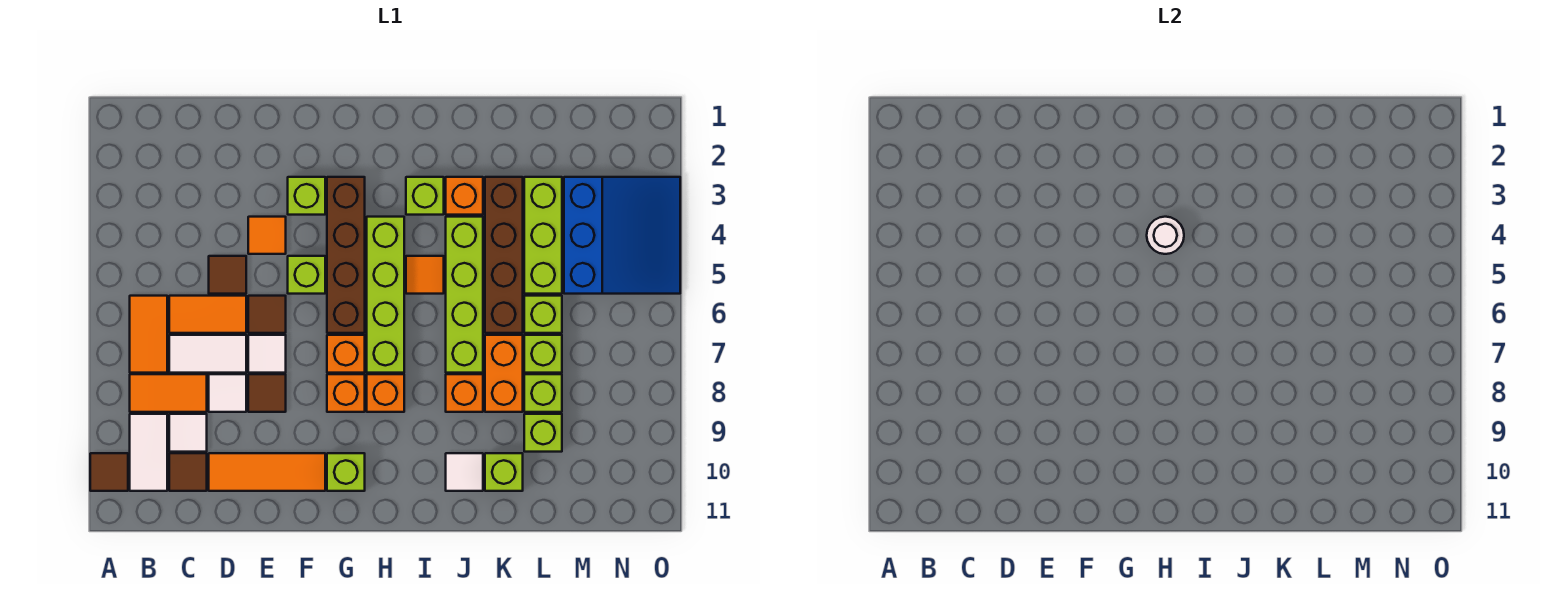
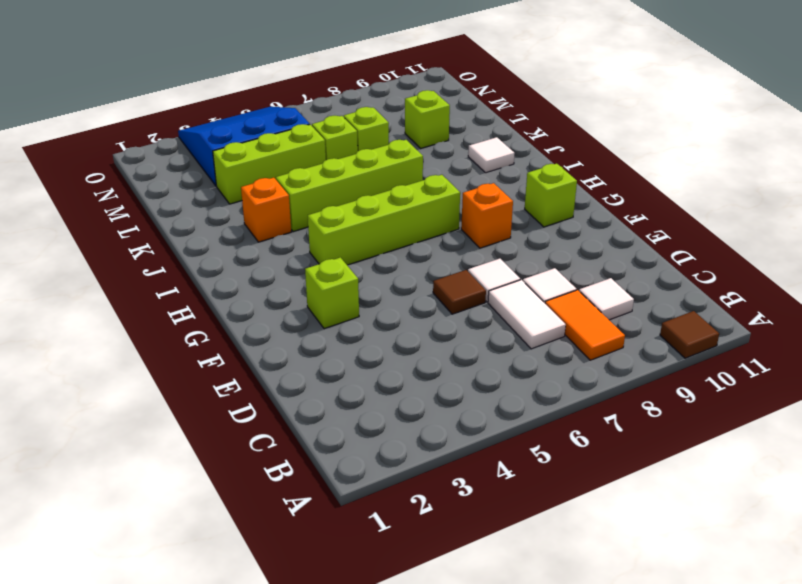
none -> orange 1x2 tile [130,296,167,373]
none -> white 1x2 tile [130,414,167,491]
none -> orange 1x2 tile [169,296,246,333]
none -> brown 1x1 tile [169,453,207,491]

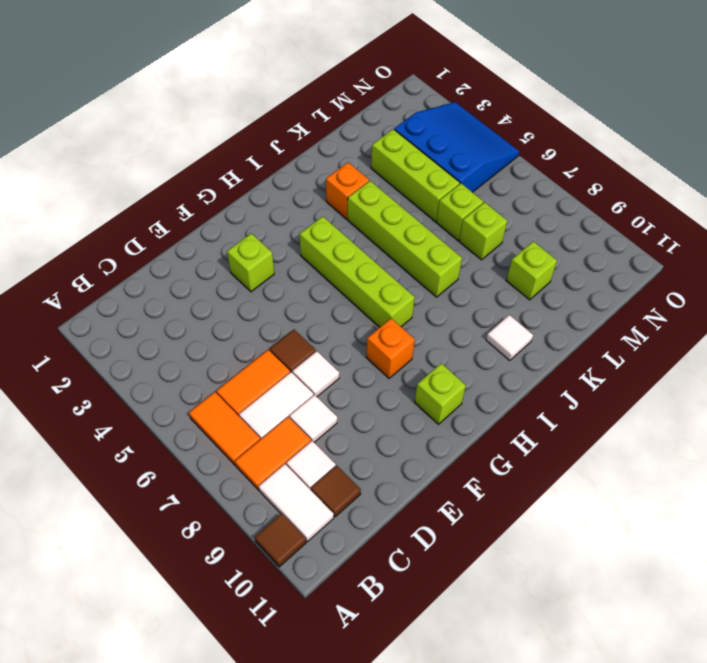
none -> brown 1x1 tile [209,256,246,294]
none -> orange 1x3 tile [209,453,325,491]
none -> orange 1x1 tile [248,217,286,254]
none -> brown 1x1 tile [248,374,286,412]

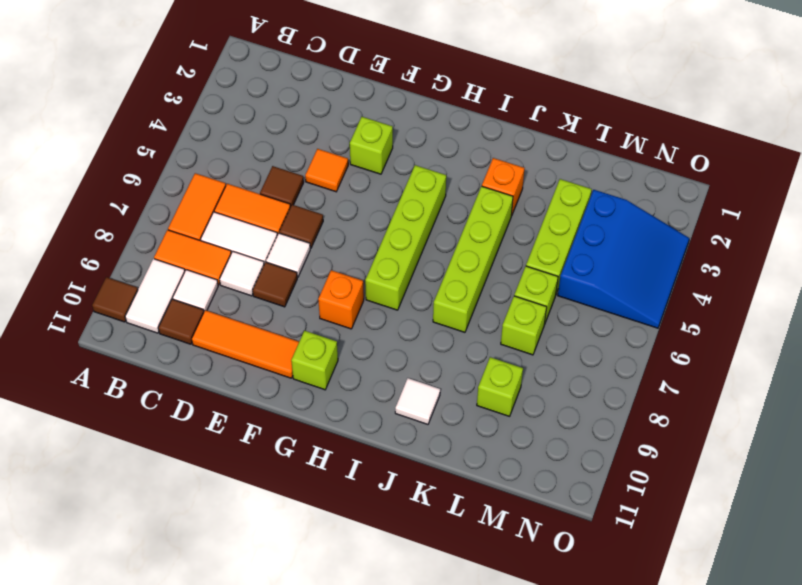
none -> lime 1x1 brick [288,256,325,294]
none -> brown 1x4 brick [327,177,365,333]
none -> orange 1x1 brick [327,335,365,373]
none -> orange 1x1 brick [367,374,404,412]

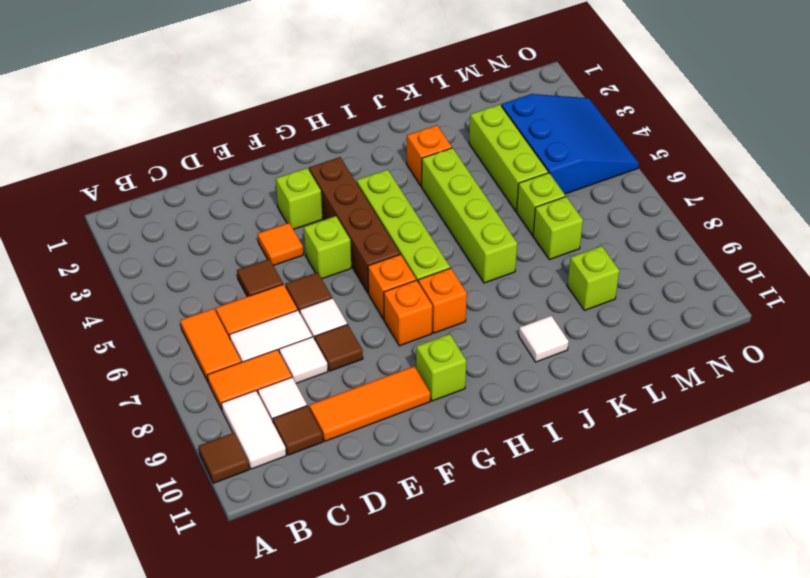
none -> lime 1x1 brick [406,177,444,215]
none -> orange 1x1 tile [406,256,444,294]
none -> orange 1x1 brick [446,374,483,412]
none -> brown 1x4 brick [485,177,523,333]

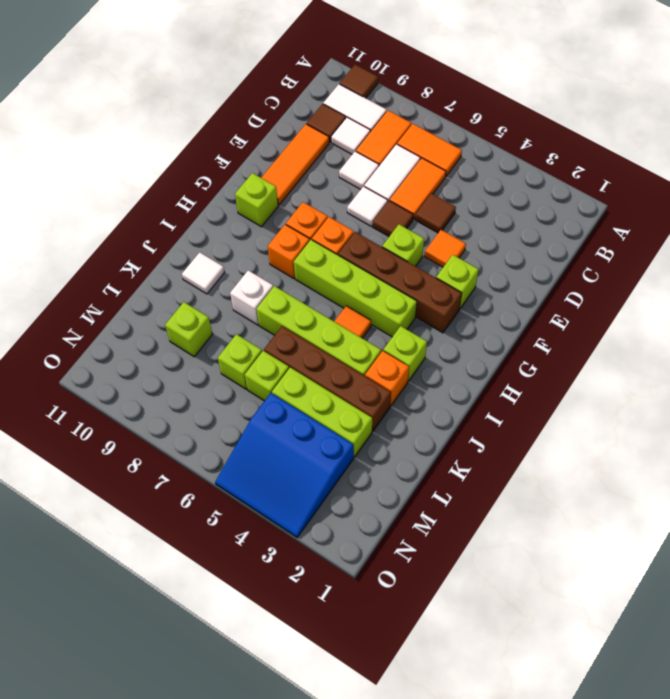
white 1x1 brick [230,270,273,325] -> orange 1x1 brick [446,374,483,412]
none -> brown 1x1 tile [248,374,286,412]
none -> orange 1x2 brick [485,335,523,412]
none -> lime 1x1 brick [485,453,523,491]
none -> lime 1x1 brick [524,374,562,412]

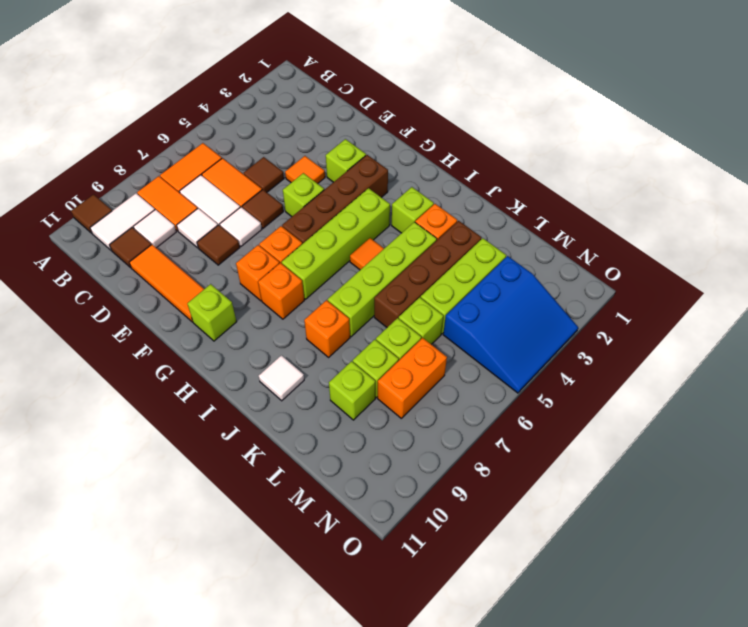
orange 1x2 brick [378,338,447,418] -> orange 1x2 brick moved to [485,335,523,412]
none -> lime 1x1 brick [485,453,523,491]
none -> white 1x1 round brick [1147,217,1184,254]

